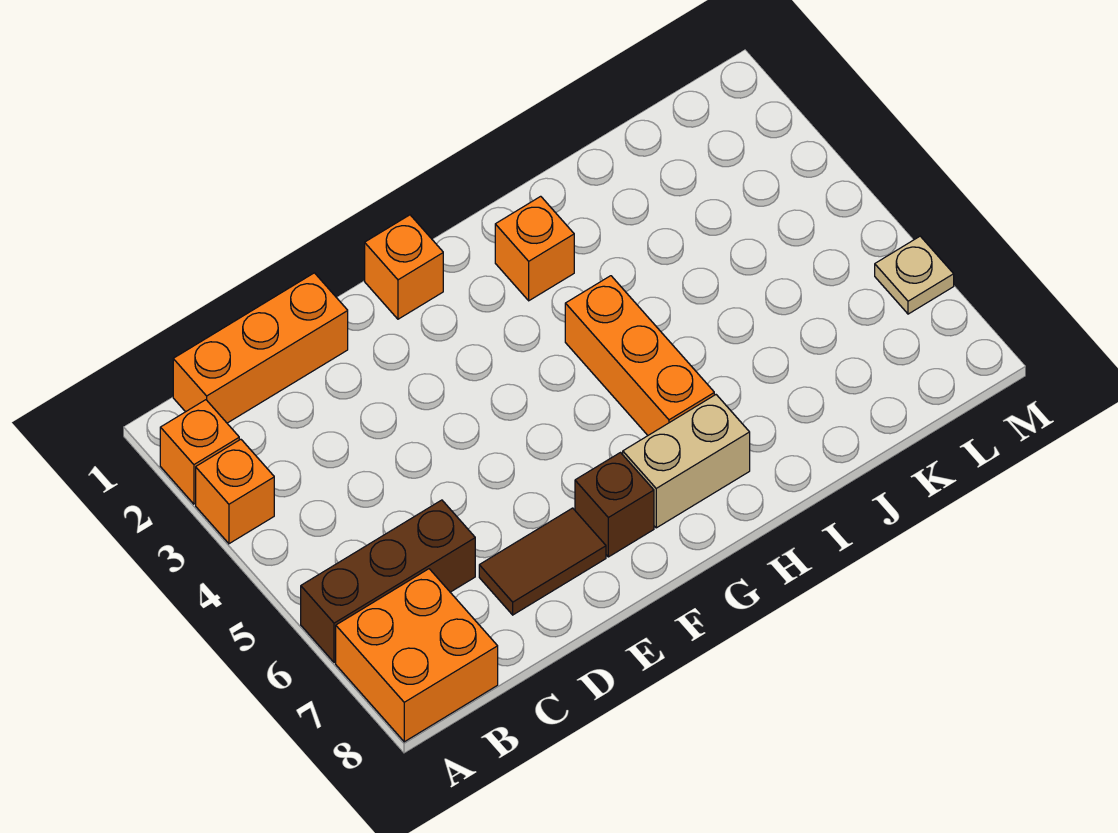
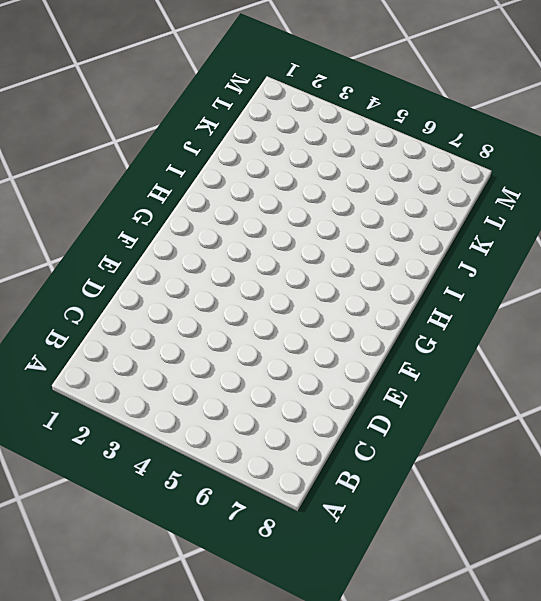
none -> orange 1x1 brick [160,400,239,504]
none -> orange 1x1 brick [196,439,274,544]
none -> brown 1x3 brick [301,500,475,663]

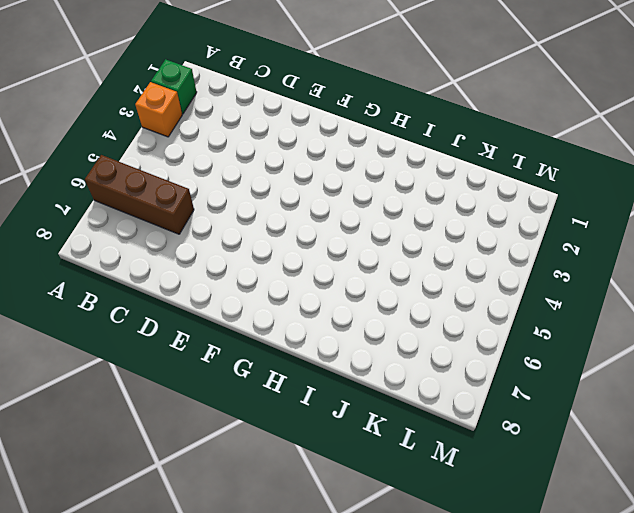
green 1x1 brick [151,59,197,114] -> orange 1x1 brick [160,400,239,504]
none -> orange 2x2 brick [336,569,498,742]
none -> orange 1x3 brick [173,273,348,423]
none -> brown 1x2 tile [479,508,606,615]

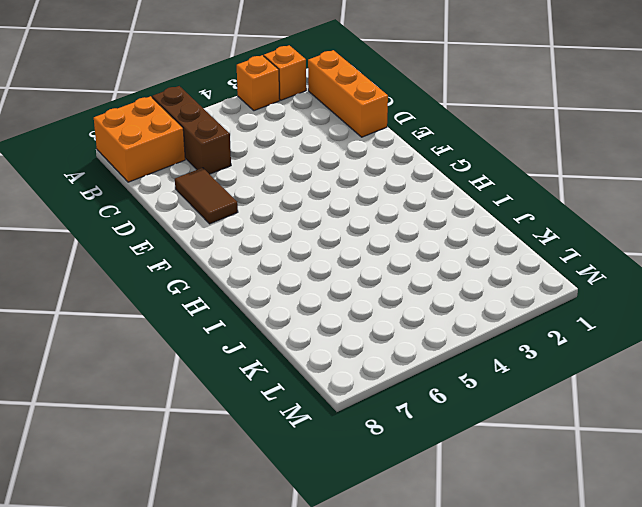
none -> orange 1x1 brick [365,215,443,319]
none -> brown 1x1 brick [575,453,654,557]
none -> tan 1x2 brick [623,395,750,528]

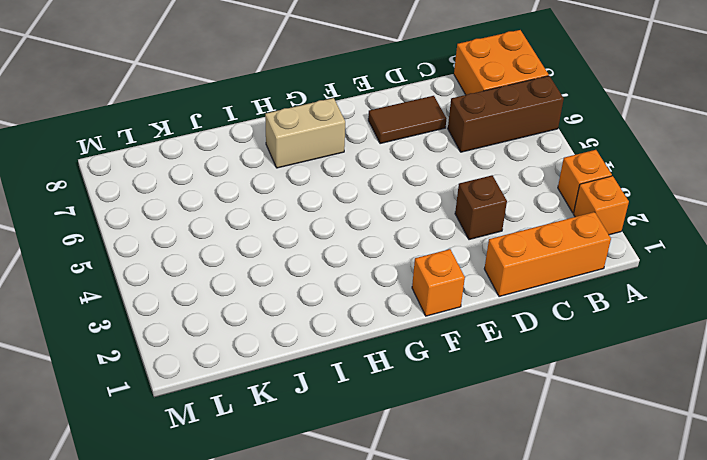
brown 1x1 brick [455,175,507,240] -> brown 1x1 brick moved to [575,453,654,557]
none -> orange 1x1 brick [495,196,574,301]
none -> orange 1x3 brick [565,276,714,435]
none -> tan 1x1 plate [875,236,954,314]

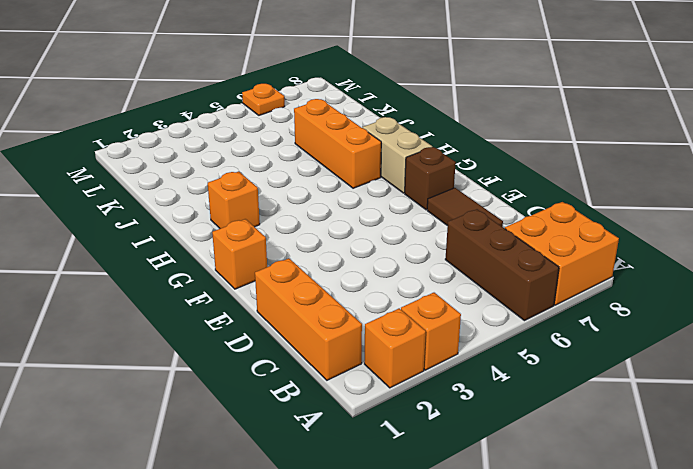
orange 1x3 brick [294,99,381,188] -> orange 1x3 brick turned to [565,276,714,435]
orange 1x1 plate [242,84,285,115] -> tan 1x1 plate [875,236,954,314]

